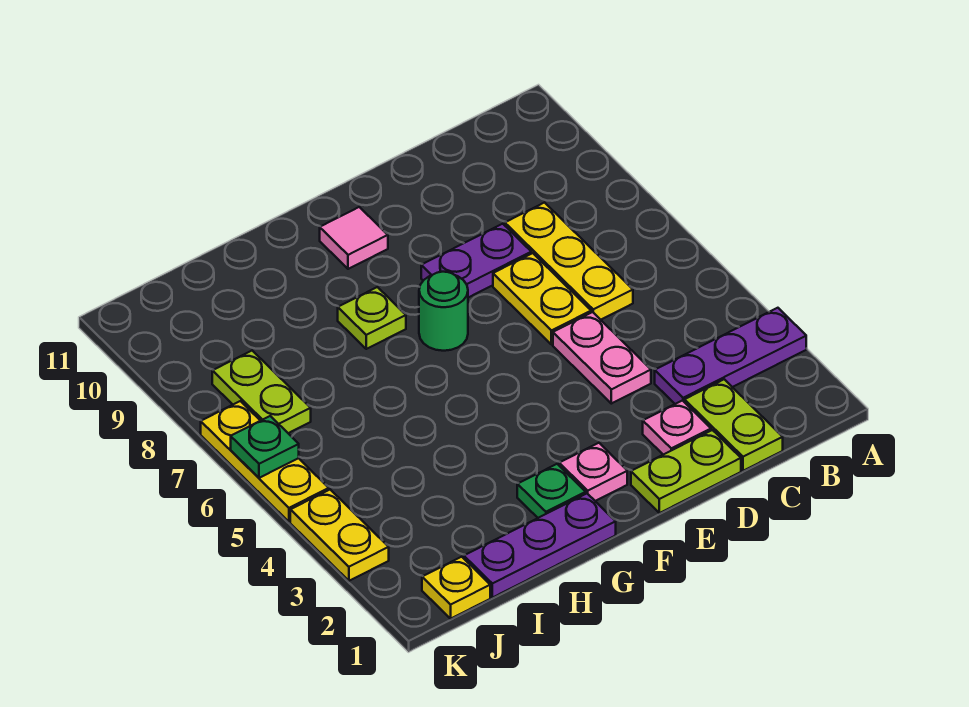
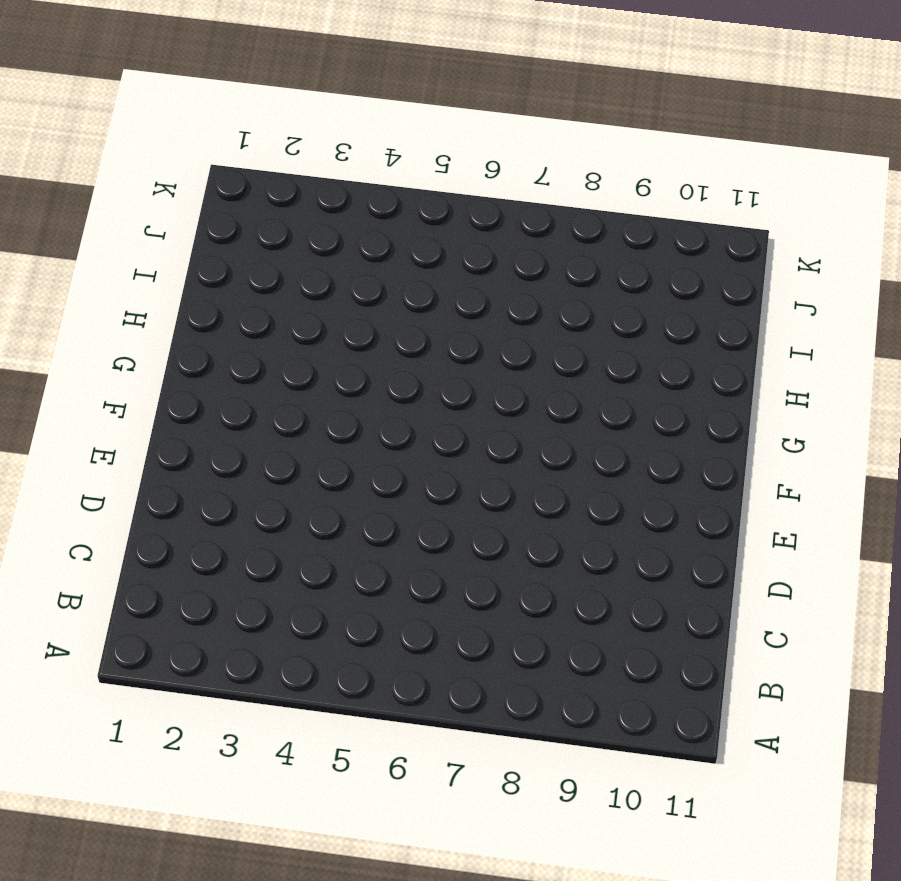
none -> purple 1x3 plate [655,308,806,404]
none -> lime 1x2 plate [685,379,783,471]
none -> yellow 1x3 plate [505,203,633,320]

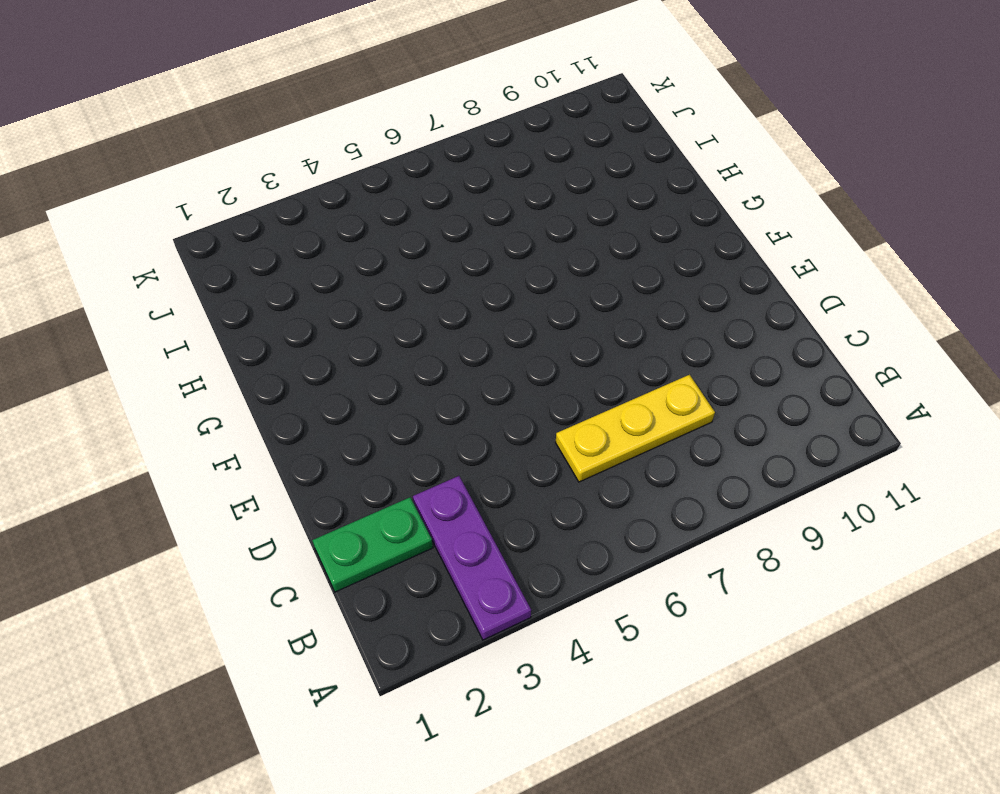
green 1x2 plate [312,497,433,592] -> lime 1x2 plate [685,379,783,471]
none -> lime 1x2 plate [631,430,741,513]
none -> pink 1x1 plate [643,401,711,455]
none -> pink 1x2 plate [553,312,651,404]

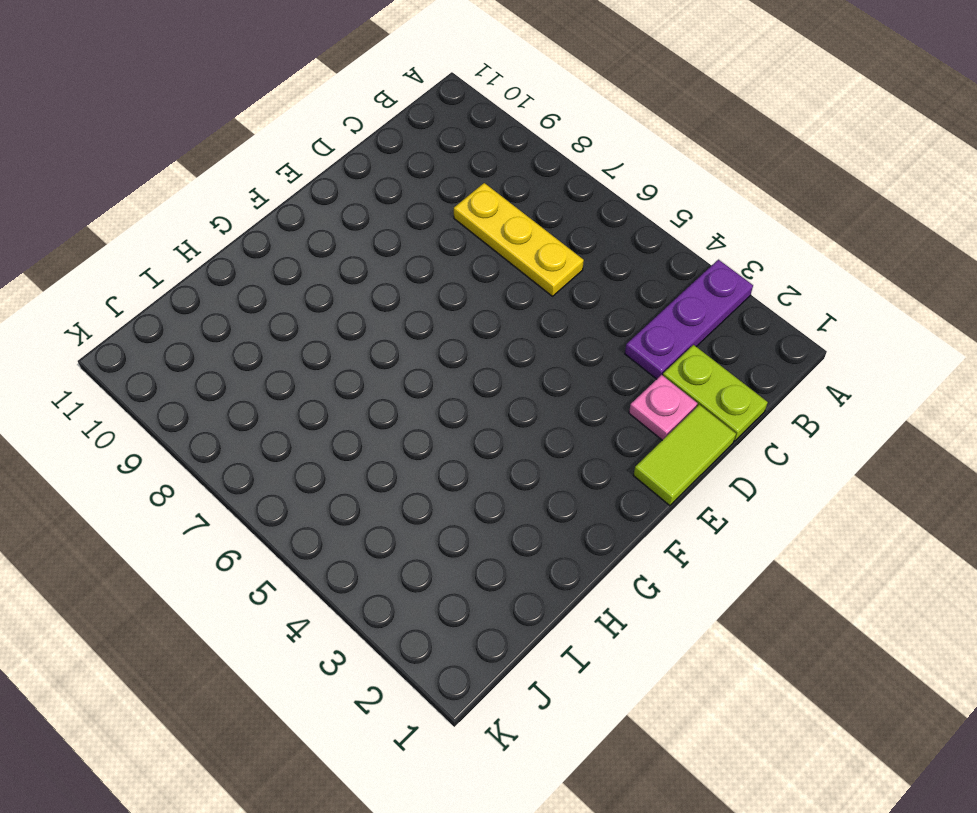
lime 1x2 tile [633,405,736,506] -> lime 1x2 plate [631,430,741,513]
none -> pink 1x2 plate [553,312,651,404]
none -> yellow 1x2 plate [493,253,591,345]
none -> purple 1x2 plate [421,224,531,298]

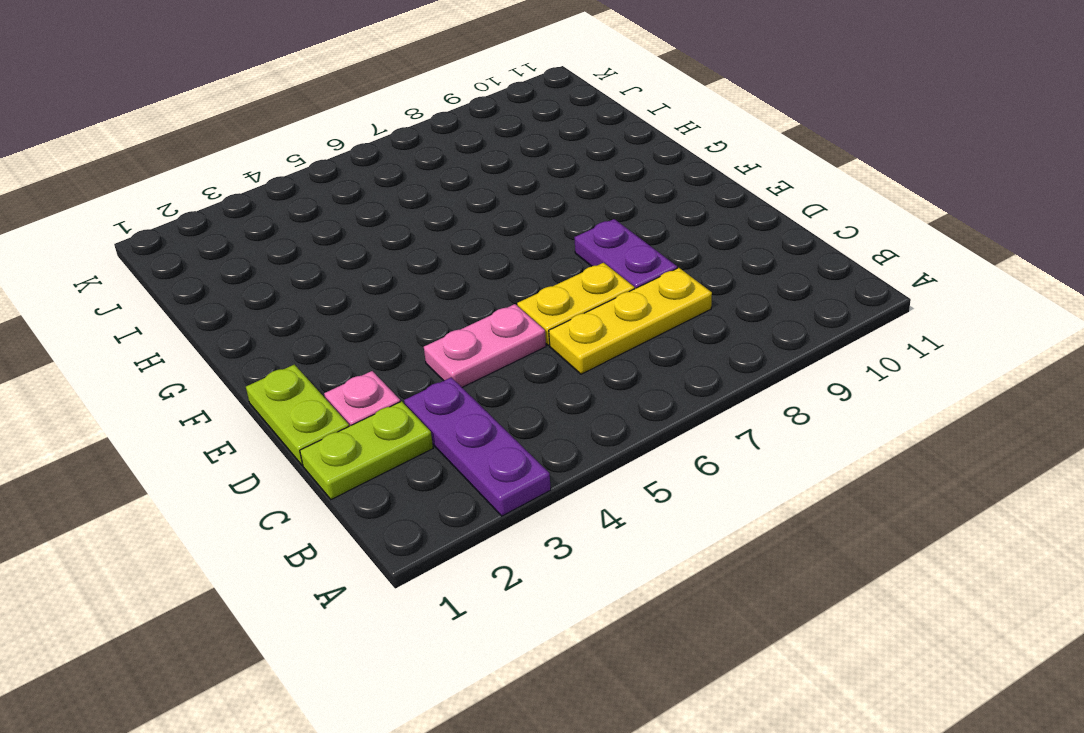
none -> pink 1x1 plate [559,443,627,501]
none -> green 1x1 round brick [419,272,468,351]
none -> pink 1x1 tile [320,207,388,269]

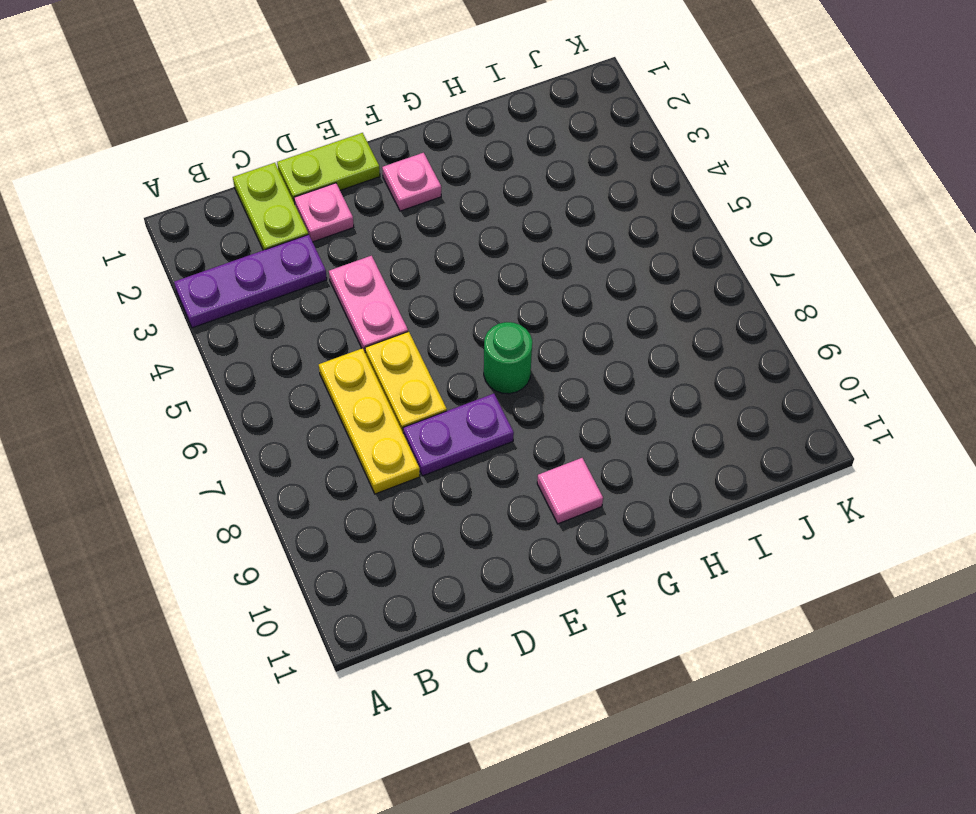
none -> purple 1x3 plate [464,494,616,598]
none -> green 1x1 plate [517,464,586,518]
none -> lime 1x1 plate [338,287,406,349]

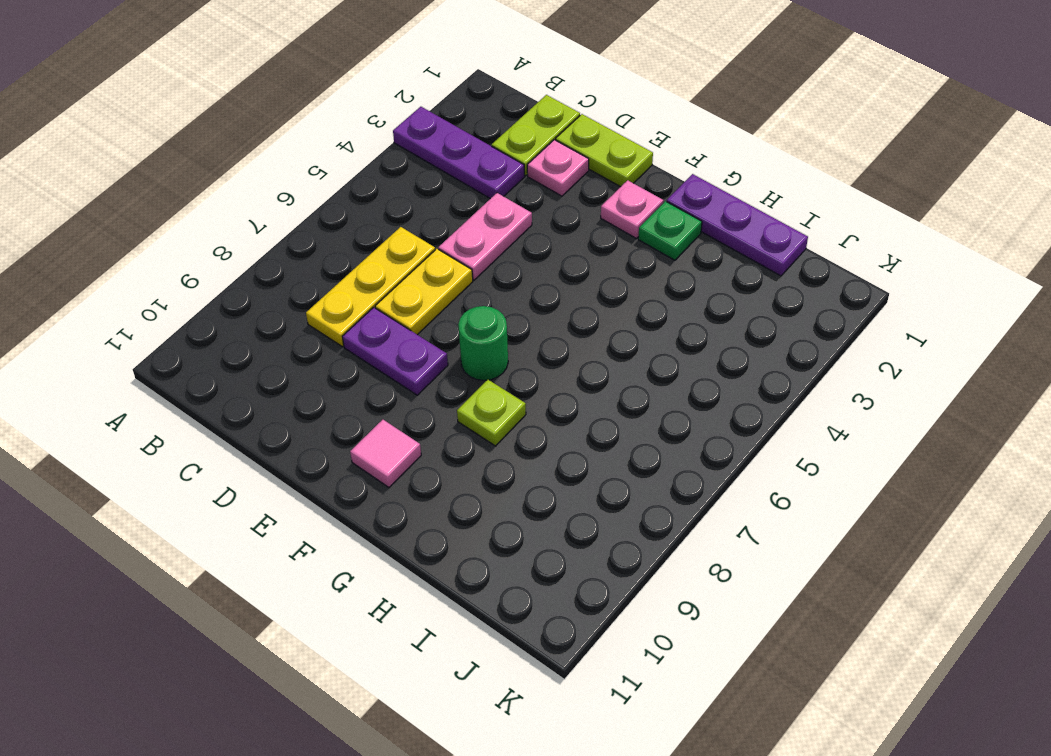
none -> yellow 1x1 plate [422,557,490,619]
none -> lime 1x2 plate [212,351,311,433]
none -> yellow 1x2 plate [290,490,389,581]

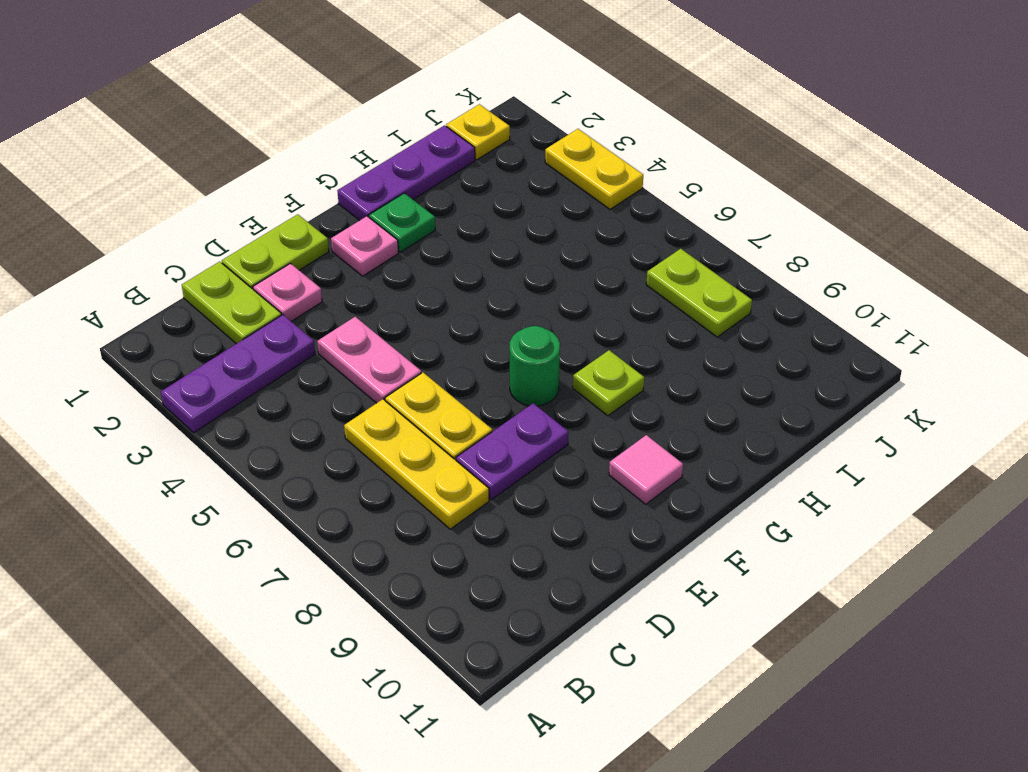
none -> yellow 1x3 plate [201,401,329,522]
none -> green 1x1 plate [231,416,299,478]

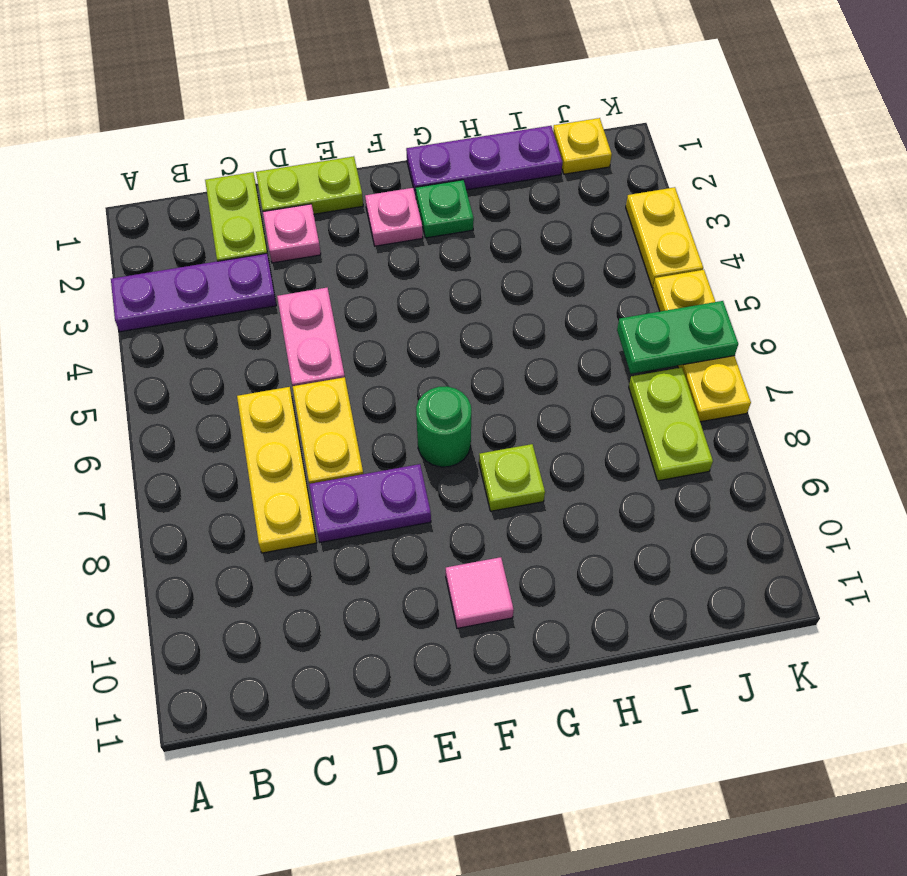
green 1x2 plate [617,301,738,374] -> green 1x1 plate [231,416,299,478]

